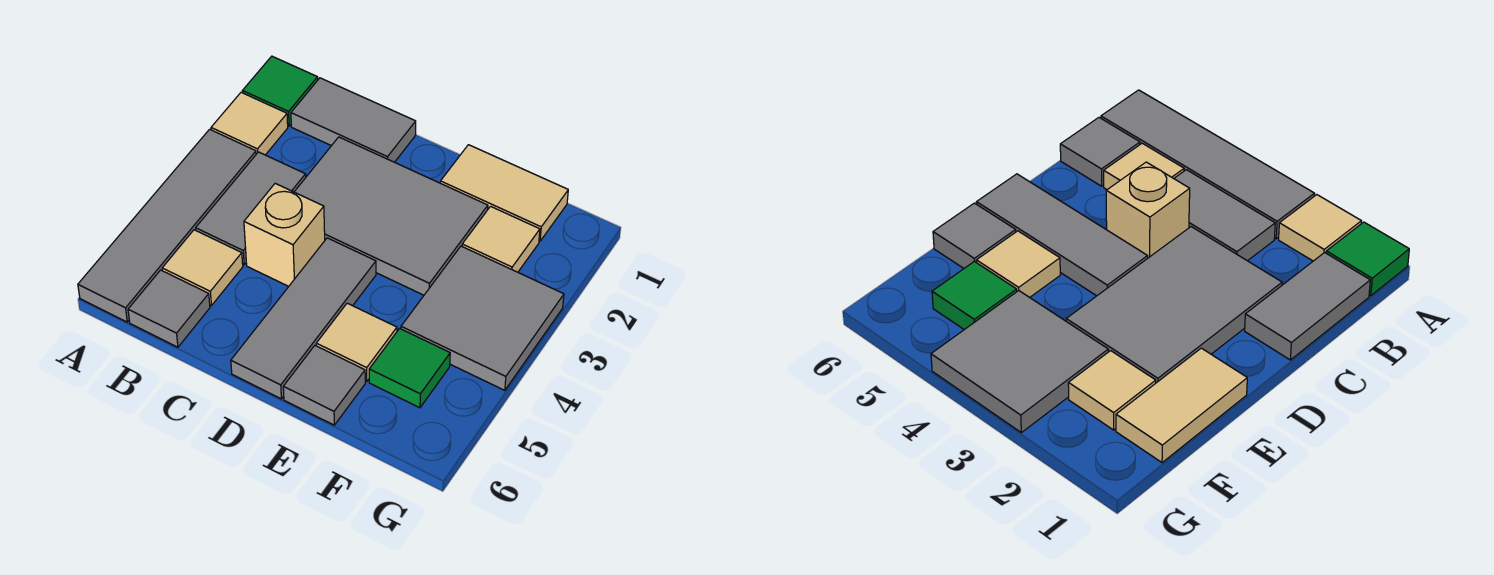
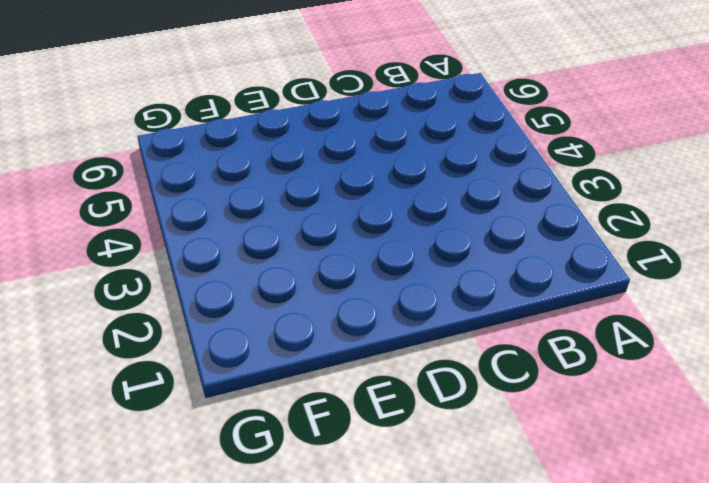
none -> green 1x1 tile [243,56,318,126]
none -> tan 1x1 tile [211,92,288,155]
none -> grey 1x4 tile [78,129,256,322]

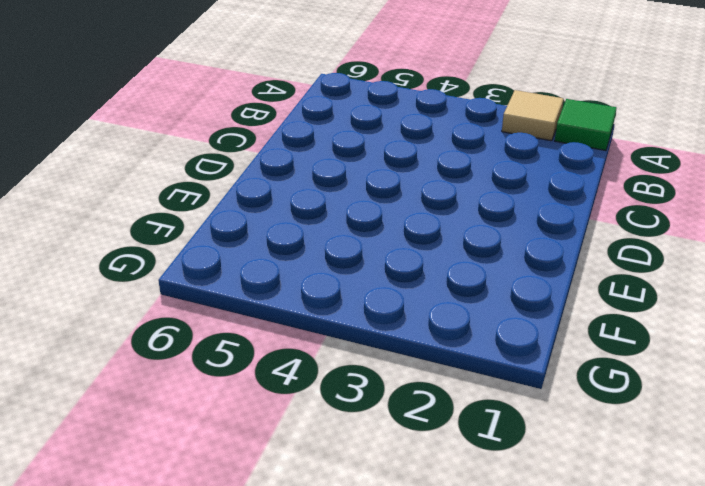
none -> grey 1x4 tile [78,129,256,322]
none -> grey 1x2 tile [291,78,416,162]
none -> grey 1x2 tile [196,152,306,265]

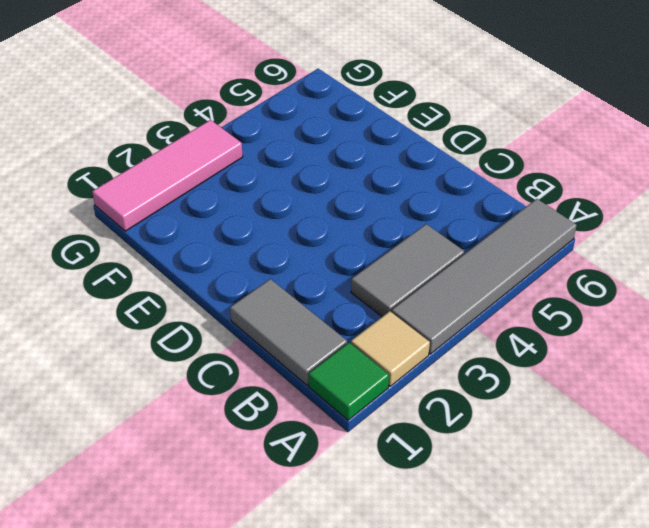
pink 1x3 tile [92,120,243,231] -> grey 2x2 tile [401,246,564,390]
none -> tan 1x1 tile [162,230,243,305]
none -> grey 1x1 tile [128,270,210,347]
none -> grey 2x3 tile [295,137,488,295]

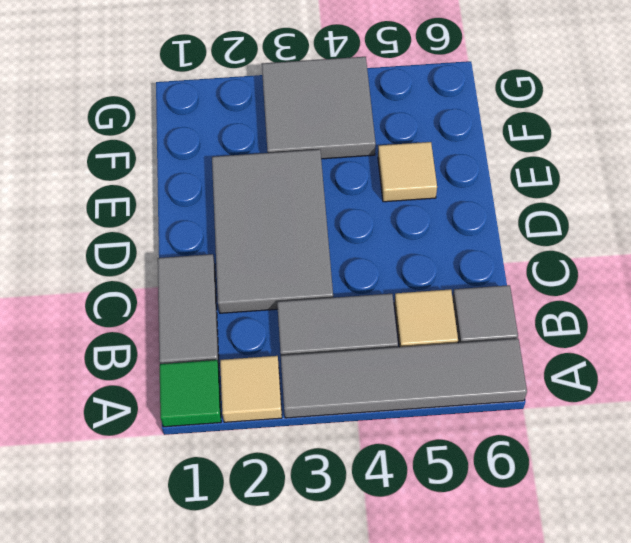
none -> tan 1x1 brick [244,183,325,286]
none -> grey 1x3 tile [231,238,376,399]
none -> tan 1x2 tile [440,145,568,241]

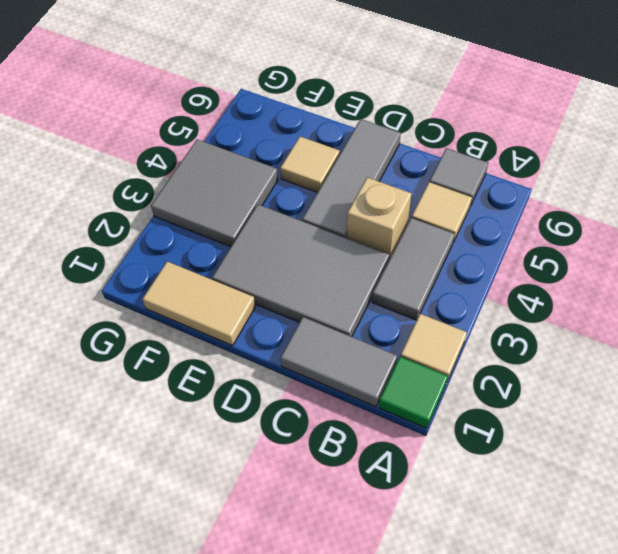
none -> grey 1x4 tile [78,129,256,322]
none -> grey 1x1 tile [283,346,365,425]
none -> tan 1x1 tile [462,206,540,272]

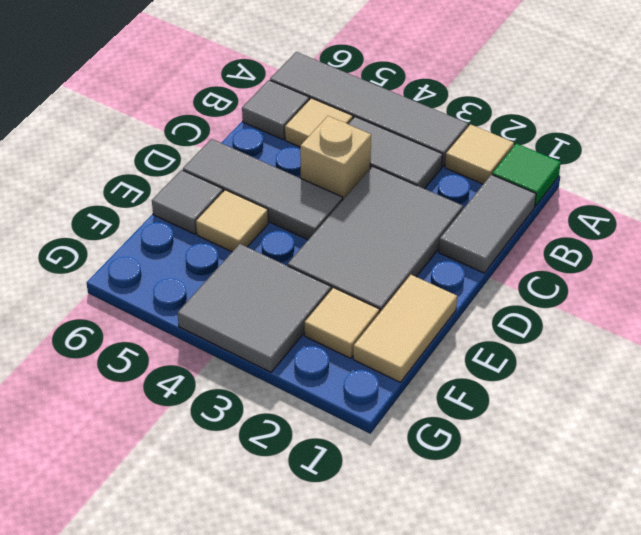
none -> green 1x1 tile [369,328,450,408]

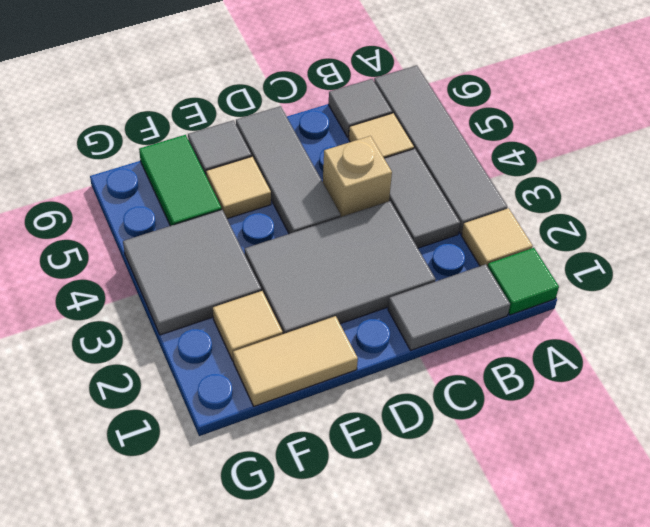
green 1x2 tile [139,135,222,226] -> green 1x1 tile [369,328,450,408]

